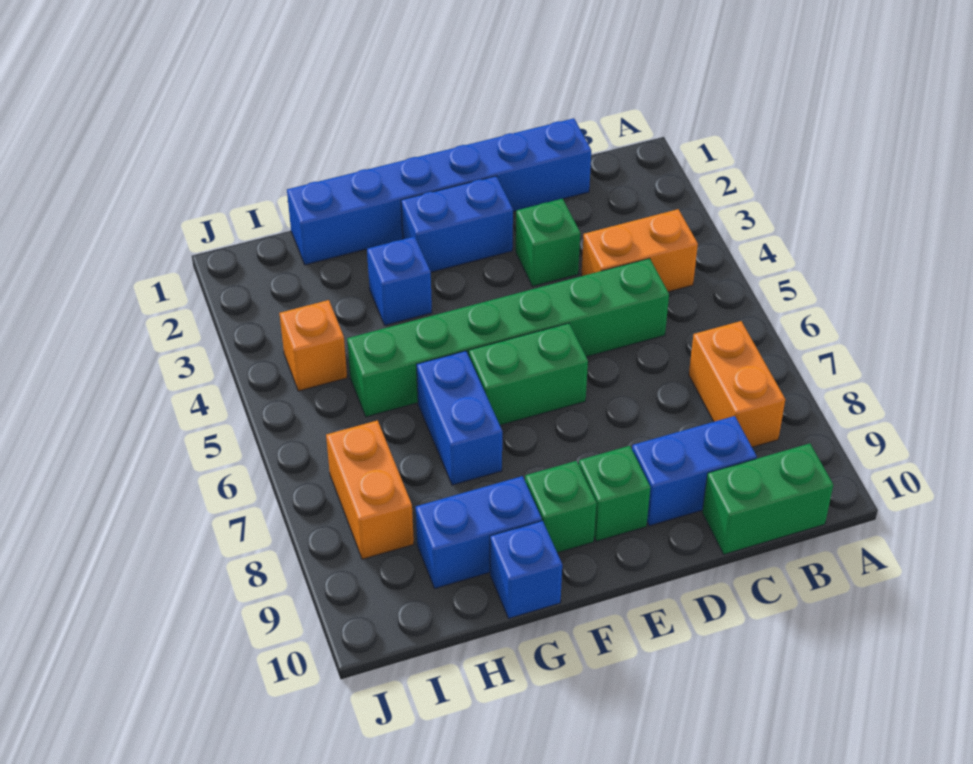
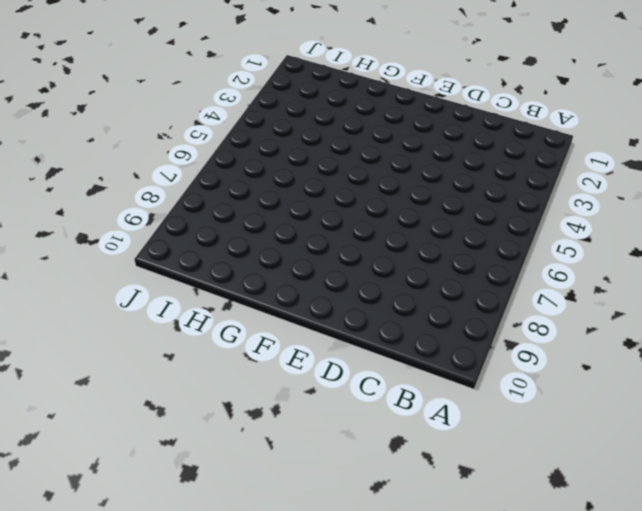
none -> orange 1x2 brick [581,209,698,292]
none -> orange 1x2 brick [689,321,785,447]
none -> green 1x2 brick [702,444,833,554]

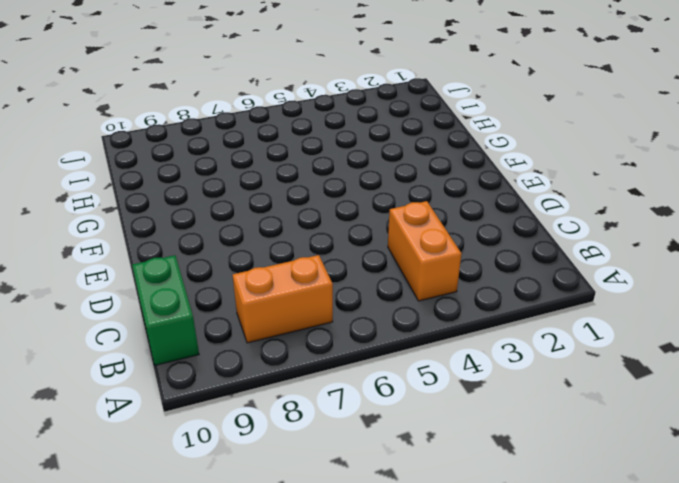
none -> blue 1x6 brick [287,118,591,265]
none -> green 1x6 brick [347,258,669,417]
none -> blue 1x2 brick [632,416,757,526]

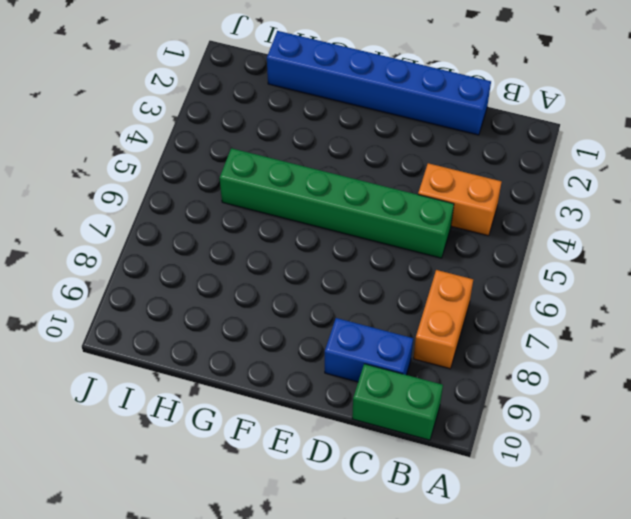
none -> green 1x1 brick [516,199,580,286]
none -> blue 1x2 brick [401,176,513,272]
none -> green 1x2 brick [469,323,588,425]

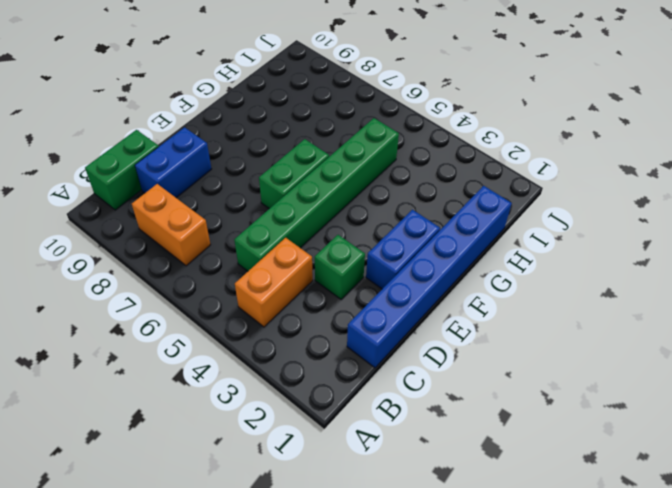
none -> green 1x1 brick [579,446,650,541]
none -> green 1x1 brick [525,461,596,553]
none -> blue 1x1 brick [367,236,432,325]

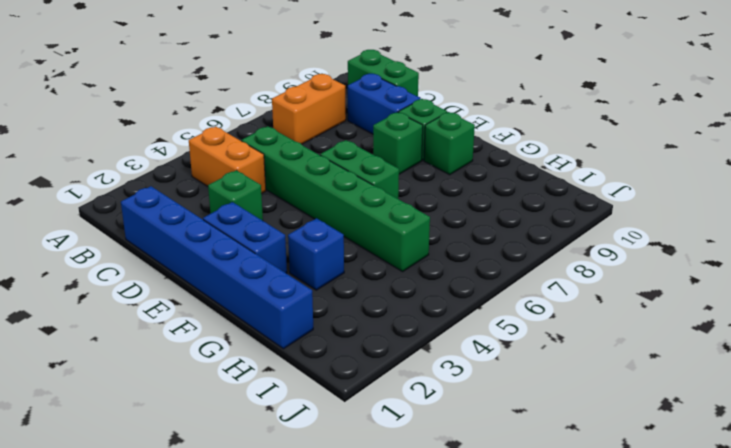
green 1x1 brick [373,112,423,174] -> none
none -> blue 1x2 brick [416,351,502,485]
none -> blue 1x2 brick [416,476,542,589]
none -> blue 1x1 brick [490,521,562,619]

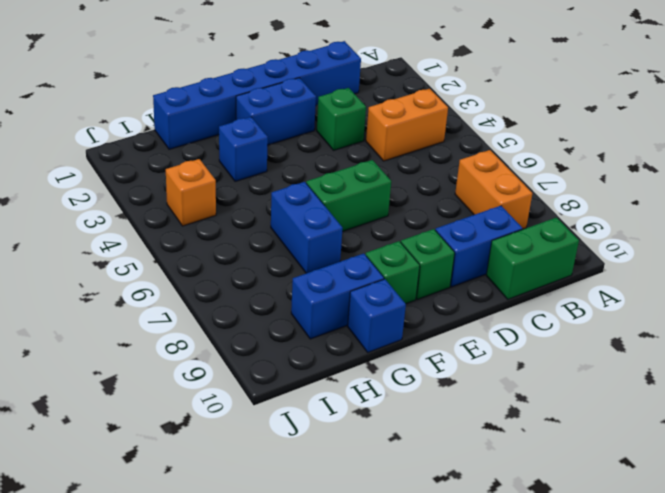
none -> green 1x6 brick [347,258,669,417]
none -> orange 1x2 brick [326,421,414,559]

